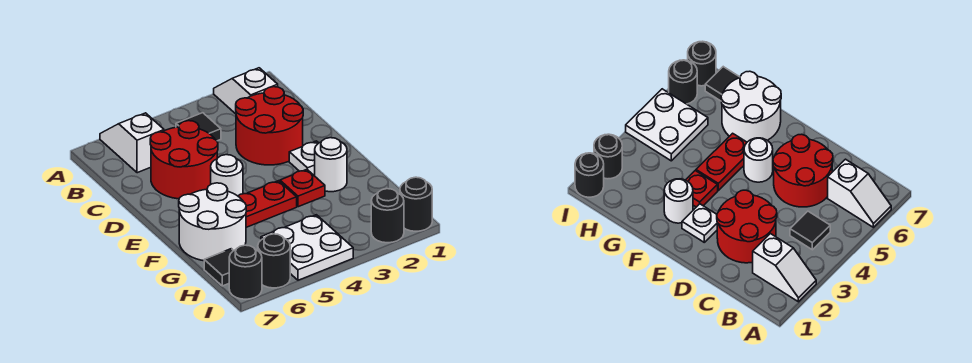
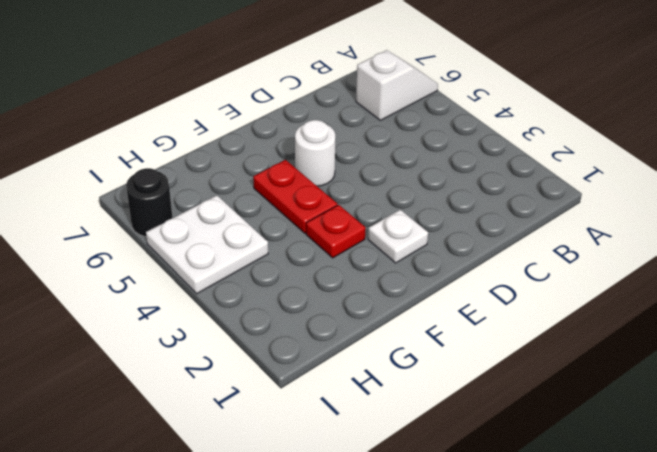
none -> white 1x2 slope [214,68,278,114]
none -> black 1x1 tile [176,113,221,141]
none -> red 2x2 round brick [236,87,303,165]

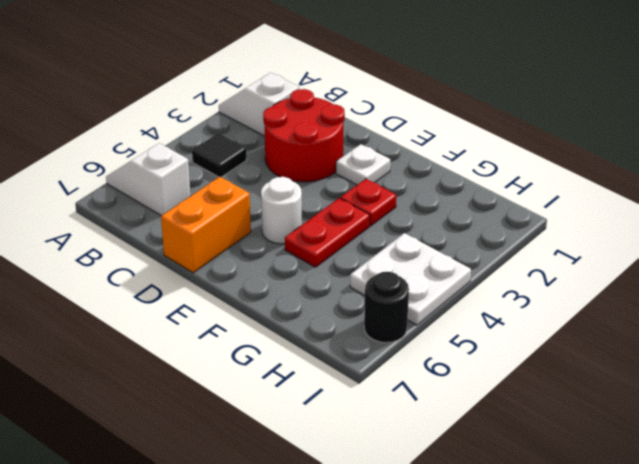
orange 1x2 brick [161,177,251,273] -> red 2x2 round brick [150,121,218,199]
none -> white 1x1 round brick [315,138,347,192]
none -> white 2x2 round brick [179,183,246,261]
none -> black 1x1 tile [204,249,233,286]

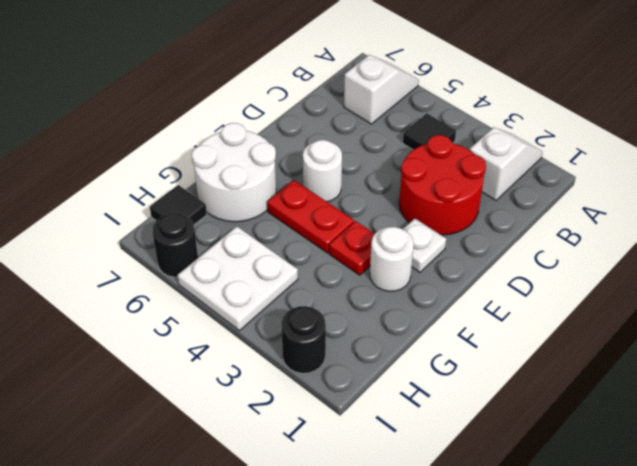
none -> red 2x2 round brick [150,121,218,199]
none -> black 1x1 round brick [400,177,432,231]
none -> black 1x1 round brick [229,245,262,299]

